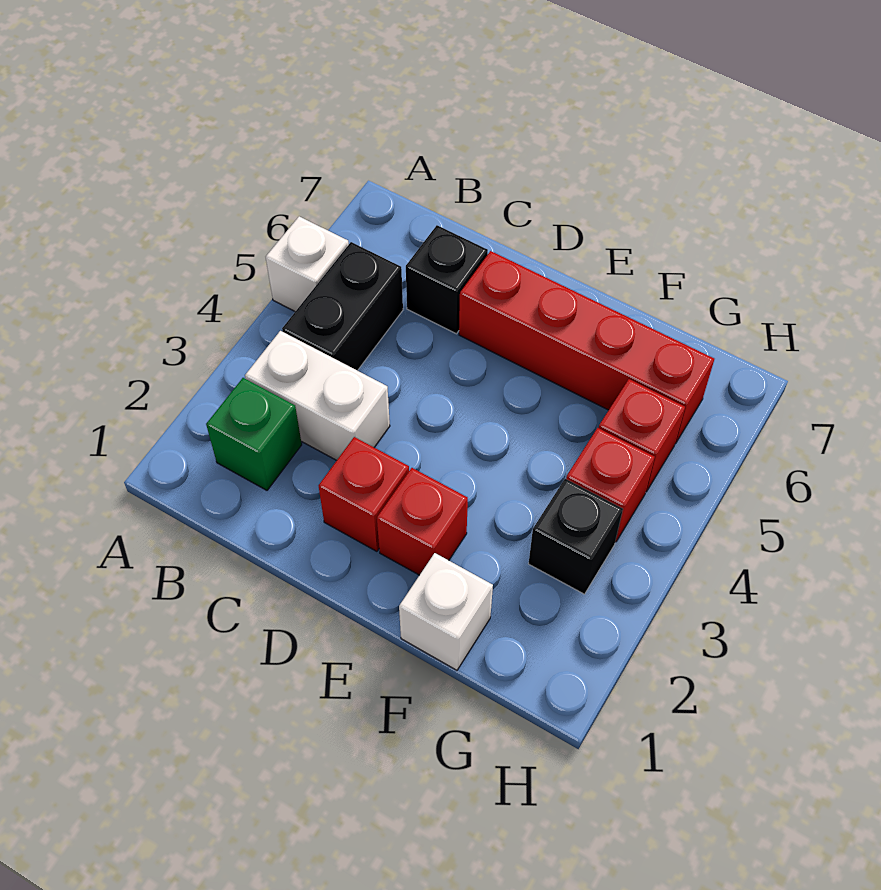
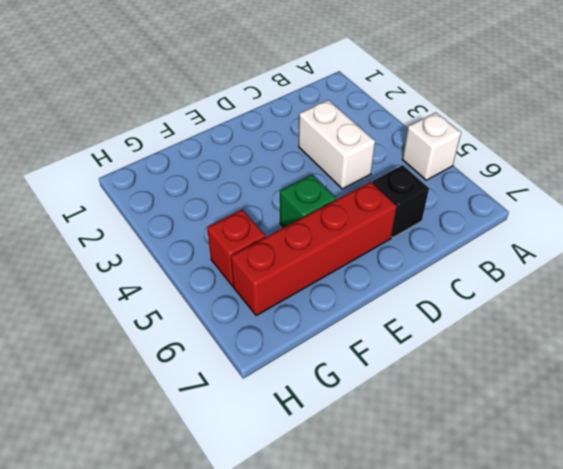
white 1x2 brick [299,100,375,189] -> white 1x2 brick turned to [245,331,390,460]
green 1x1 brick [280,174,336,227] -> green 1x1 brick moved to [206,378,302,490]
none -> black 1x2 brick [282,242,403,371]
none -> red 1x1 brick [319,437,409,551]
none -> red 1x1 brick [377,468,468,575]

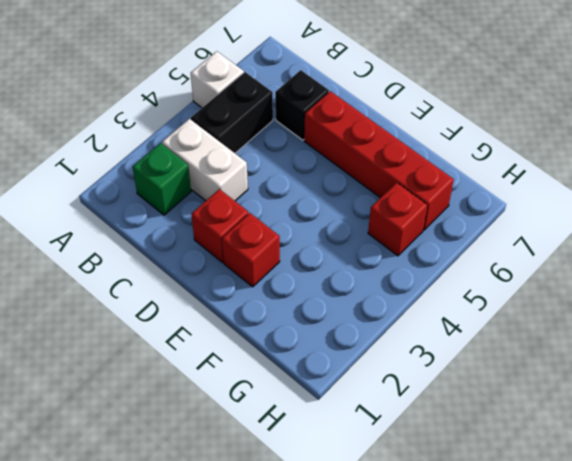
none -> white 1x1 brick [399,553,493,670]
none -> black 1x1 brick [529,479,623,594]
none -> red 1x1 brick [566,428,655,542]

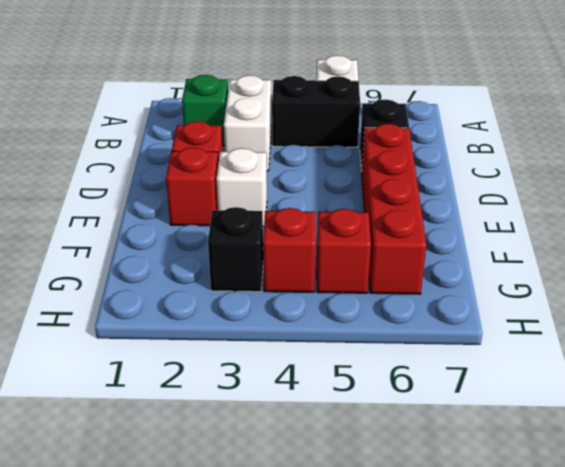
white 1x1 brick [217,148,267,227] -> white 1x1 brick moved to [399,553,493,670]

